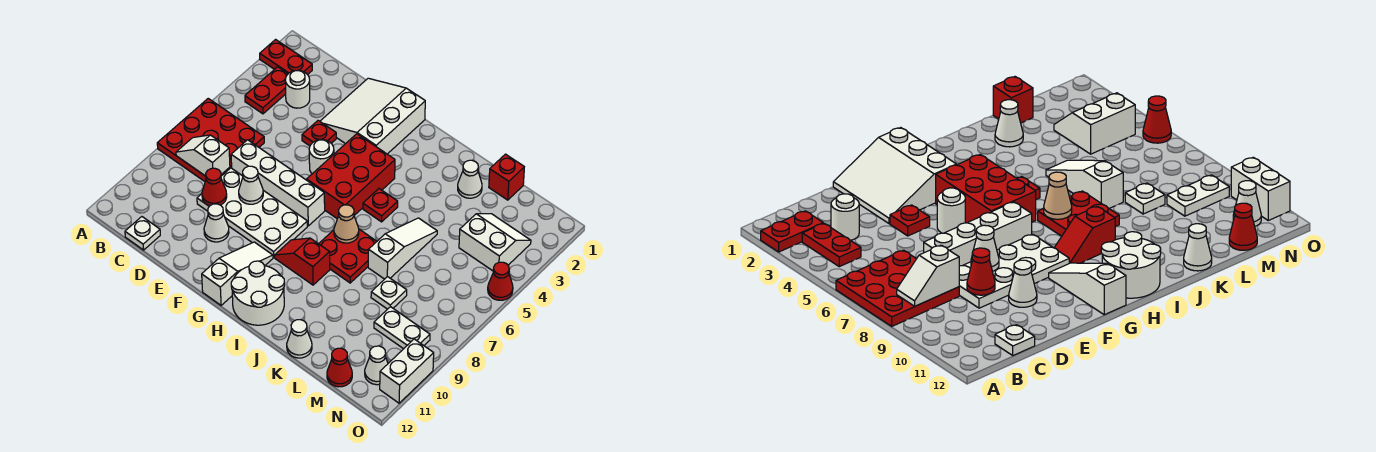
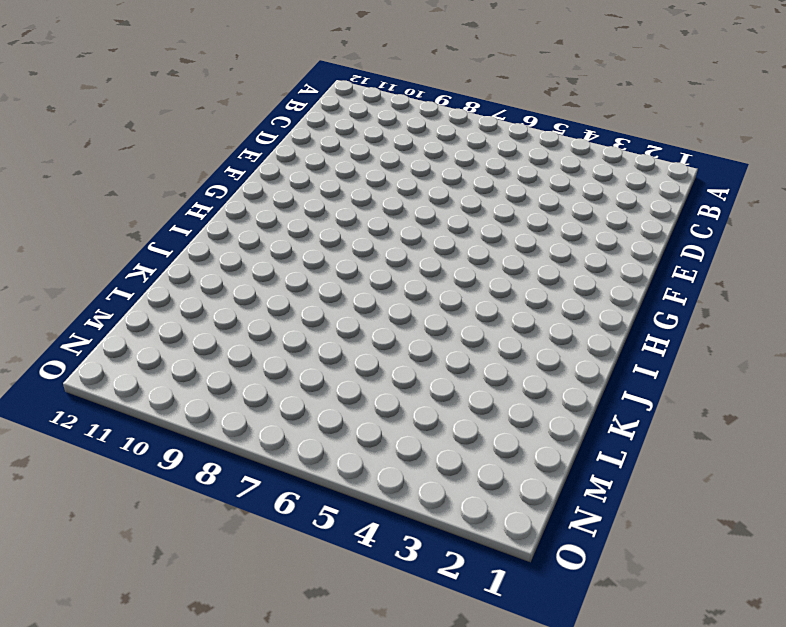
none -> red 1x2 plate [260,40,312,75]
none -> red 3x3 plate [157,99,264,181]
none -> red 1x2 plate [245,67,288,114]
none -> white 1x1 round brick [285,70,310,108]

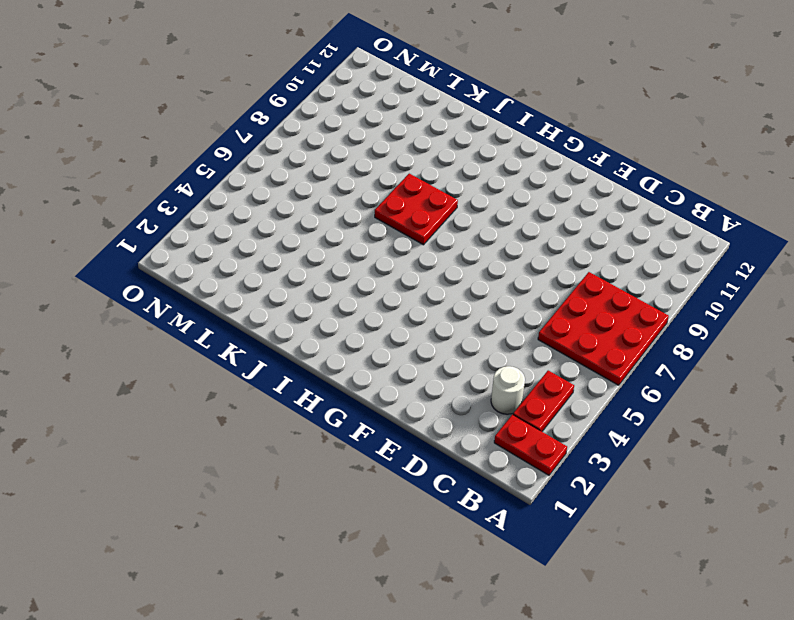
none -> white 1x1 plate [125,217,160,250]
none -> white 1x4 brick [231,140,325,226]
none -> white 2x4 plate [197,168,307,257]
none -> white 3x3 slope [320,78,425,154]

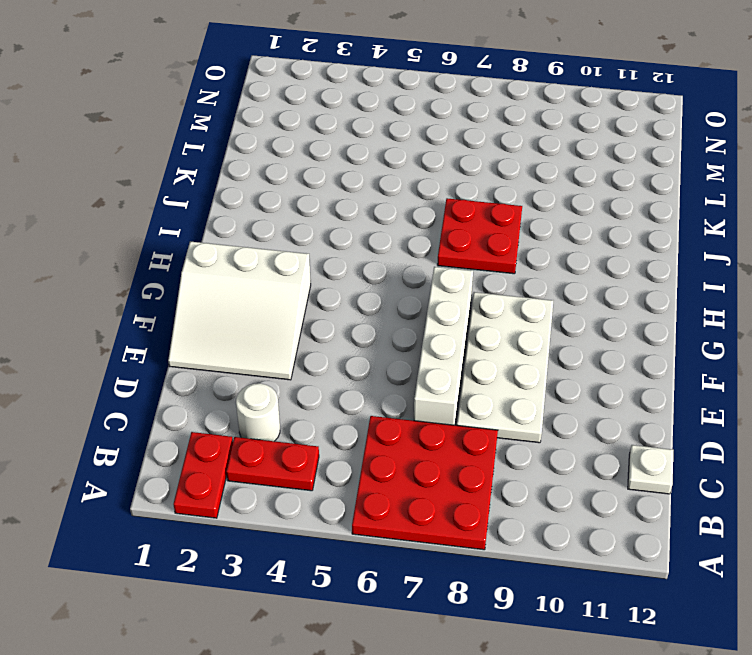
none -> red 1x1 plate [302,121,336,146]
none -> white 1x1 cone [204,204,229,242]
none -> white 1x1 round brick [309,140,334,174]
none -> red 2x3 brick [307,134,395,219]

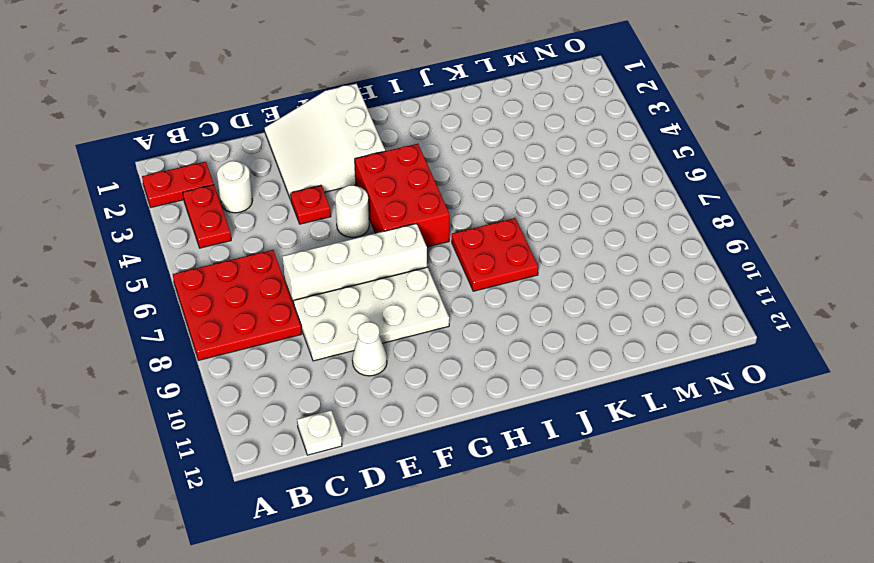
none -> white 1x3 slope [202,242,273,305]
none -> red 1x2 slope [275,238,330,285]
none -> white 2x2 round brick [231,261,285,325]
none -> red 1x1 plate [363,189,398,222]

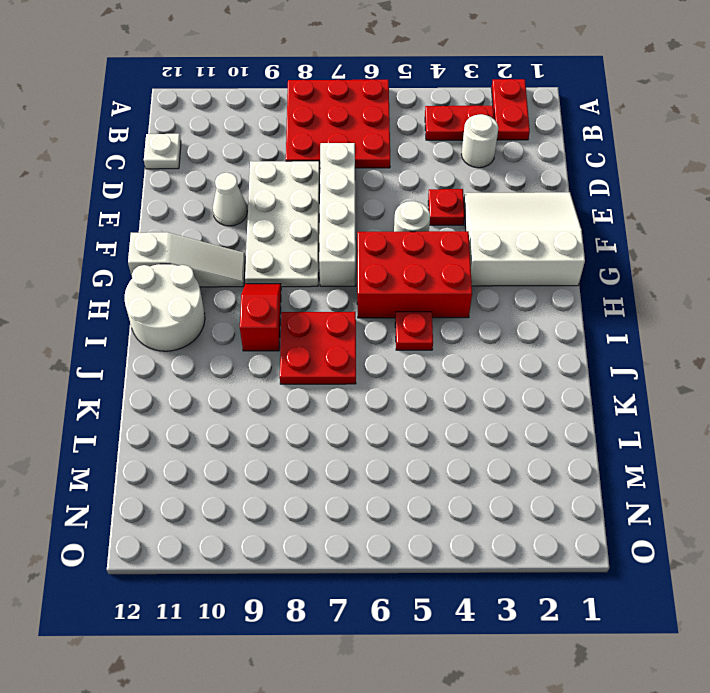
none -> white 1x1 cone [458,160,482,198]
none -> white 1x3 slope [368,218,437,279]
none -> white 1x1 cone [287,320,312,358]
none -> red 1x1 brick [489,154,524,200]

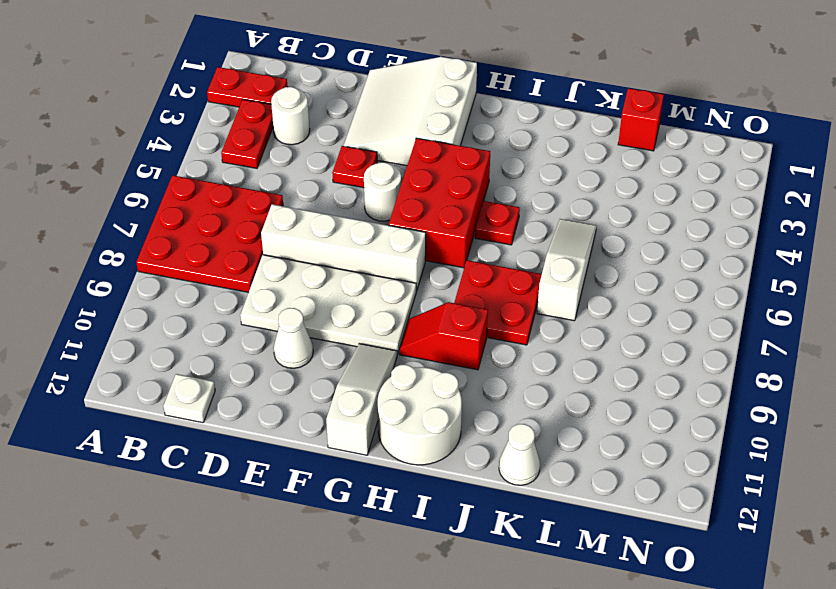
none -> white 1x1 cone [458,160,482,198]
none -> white 1x1 plate [371,277,407,309]
none -> white 2x2 slope [459,214,531,271]
none -> white 1x2 plate [374,307,430,349]

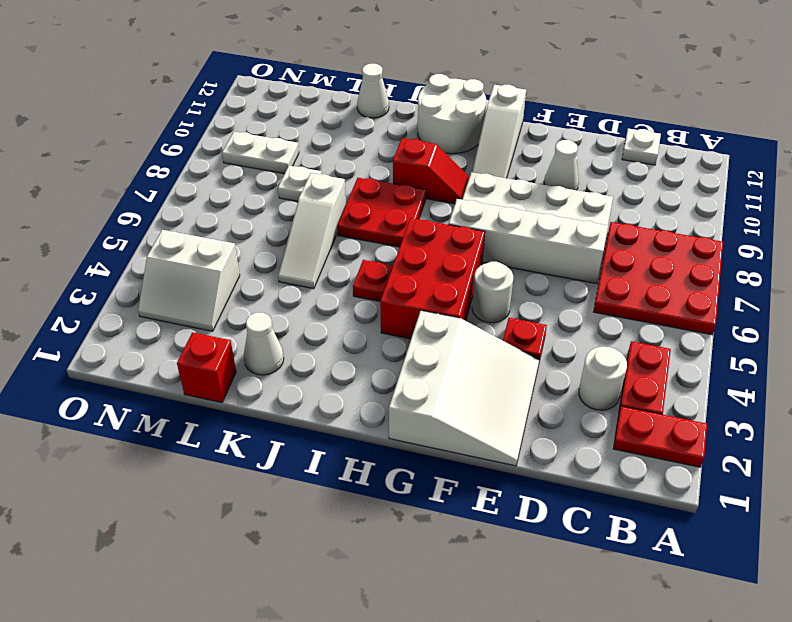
none -> red 1x1 cone [327,348,352,387]
none -> white 1x1 cone [365,346,388,385]
none -> red 1x1 cone [488,262,513,300]
none -> white 1x2 brick [380,339,434,403]

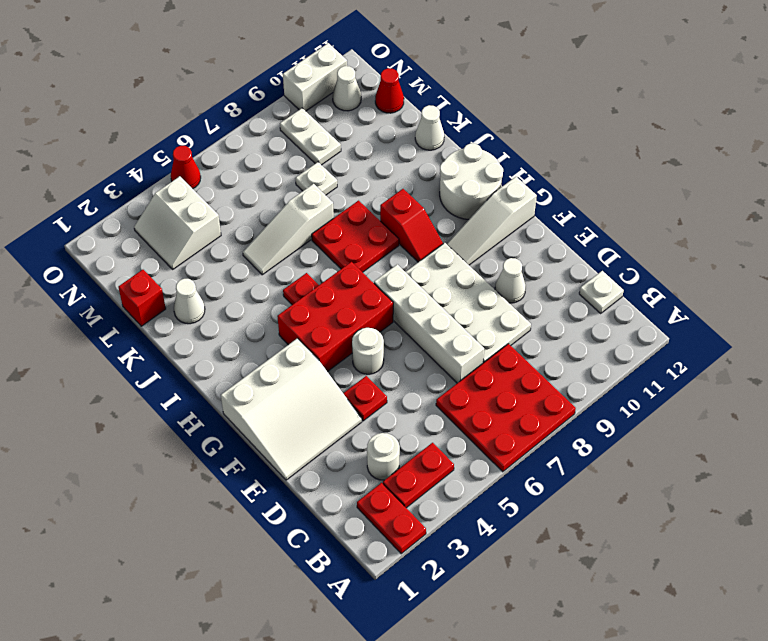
none -> white 1x2 slope [176,135,230,176]
none -> red 1x1 cone [202,168,227,206]
none -> white 1x1 cone [239,166,263,204]
none -> tan 1x1 cone [334,205,359,243]

